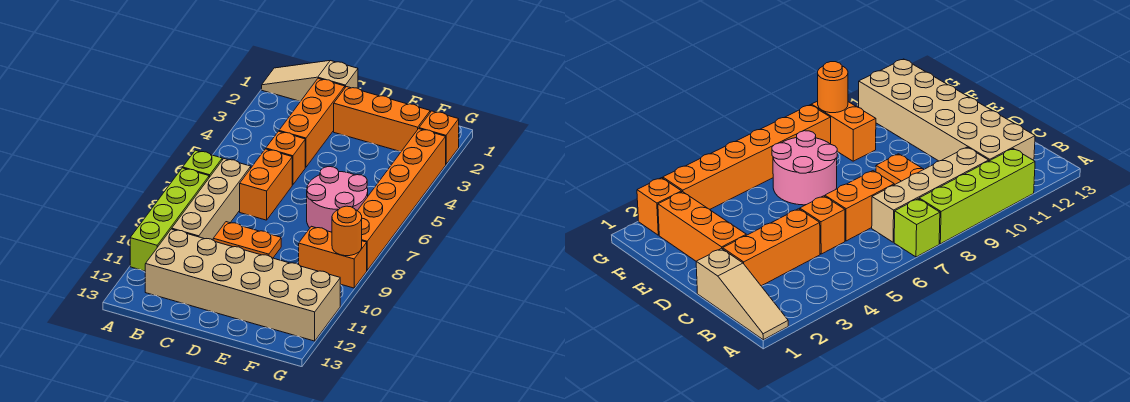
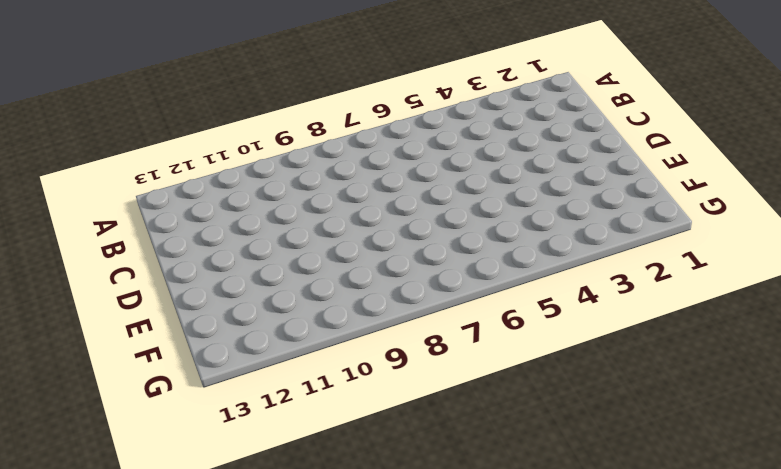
none -> tan 1x3 slope [262,61,358,101]
none -> lime 1x1 brick [183,150,222,177]
none -> lime 1x4 brick [130,168,209,271]

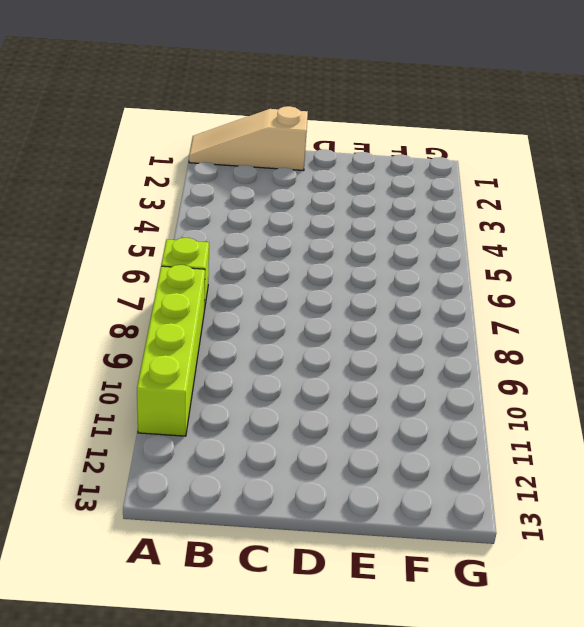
none -> tan 1x4 brick [172,159,251,240]
none -> tan 2x6 brick [145,229,340,341]
none -> orange 1x3 brick [279,78,345,167]

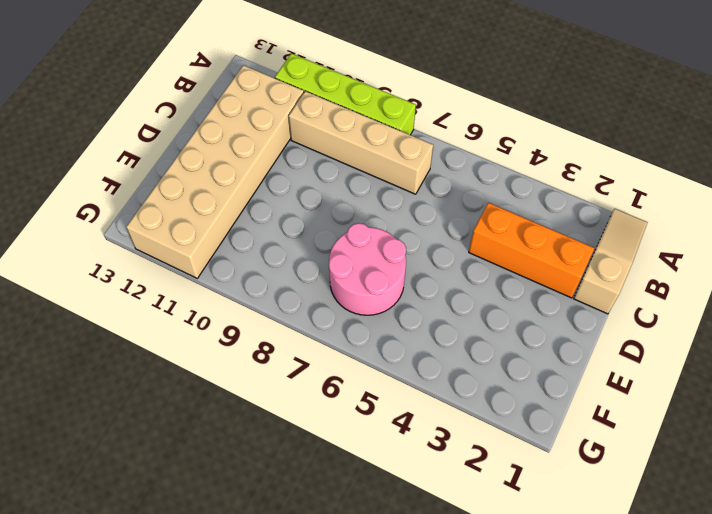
none -> lime 1x1 brick [183,150,222,177]
none -> orange 1x1 brick [266,131,305,185]
none -> orange 1x2 brick [240,149,292,220]

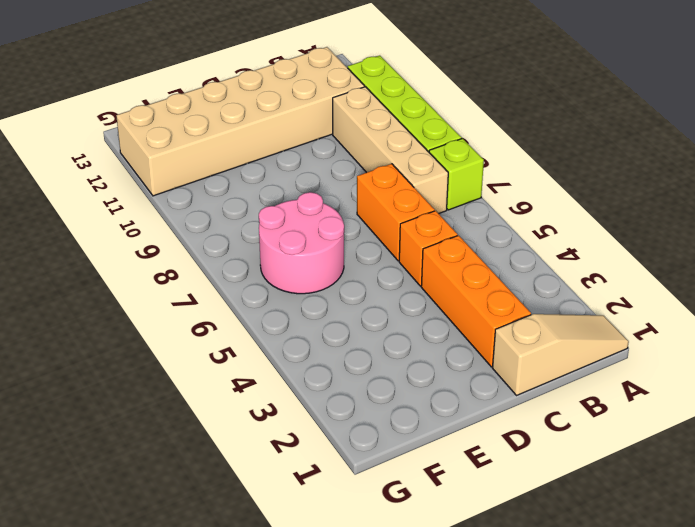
none -> orange 1x2 plate [213,222,281,258]
none -> orange 1x3 brick [334,87,430,152]
none -> orange 1x2 brick [299,226,367,288]

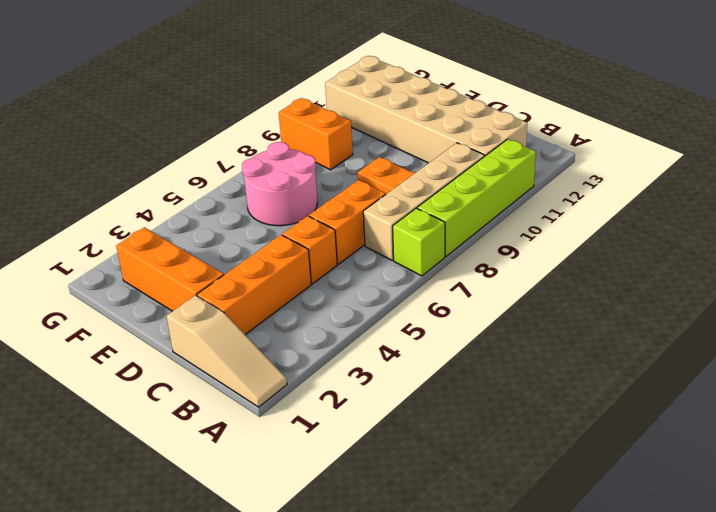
none -> orange 1x1 brick [419,111,459,164]
none -> orange 1x6 brick [358,129,446,270]
none -> orange 1x1 round brick [332,206,362,256]

